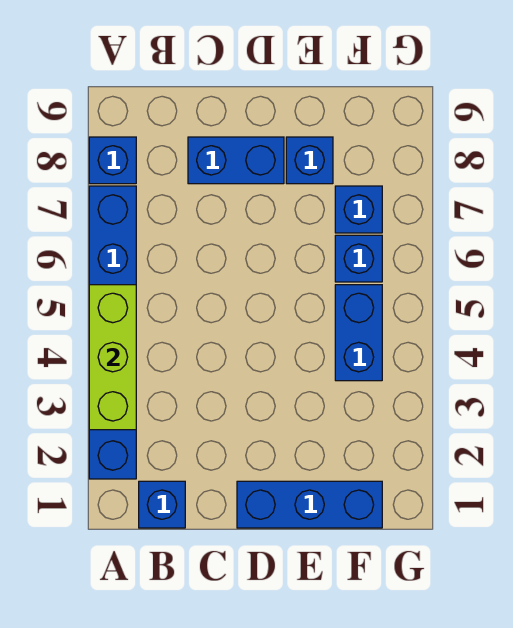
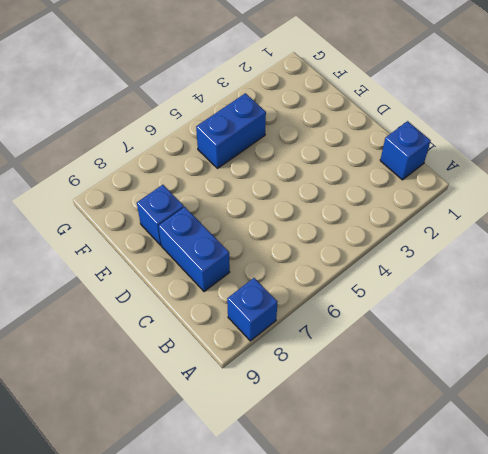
none -> blue 1x6 brick [89,186,136,479]
none -> blue 1x3 brick [237,481,382,528]

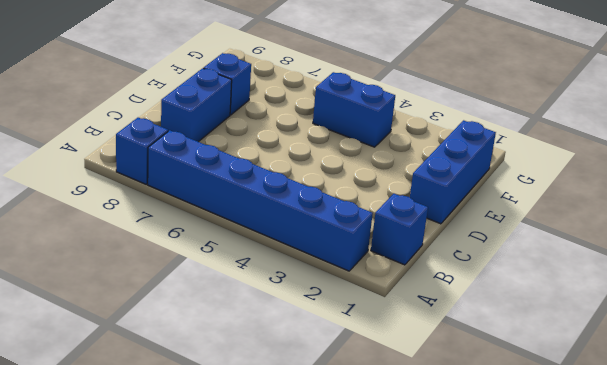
none -> blue 1x1 brick [335,235,382,282]
none -> blue 1x1 brick [335,186,382,233]

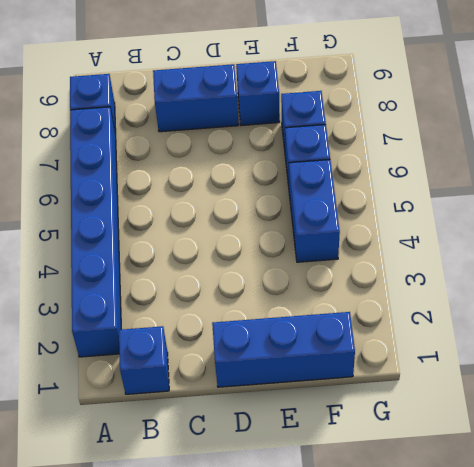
none -> lime 1x3 brick [89,285,136,430]

